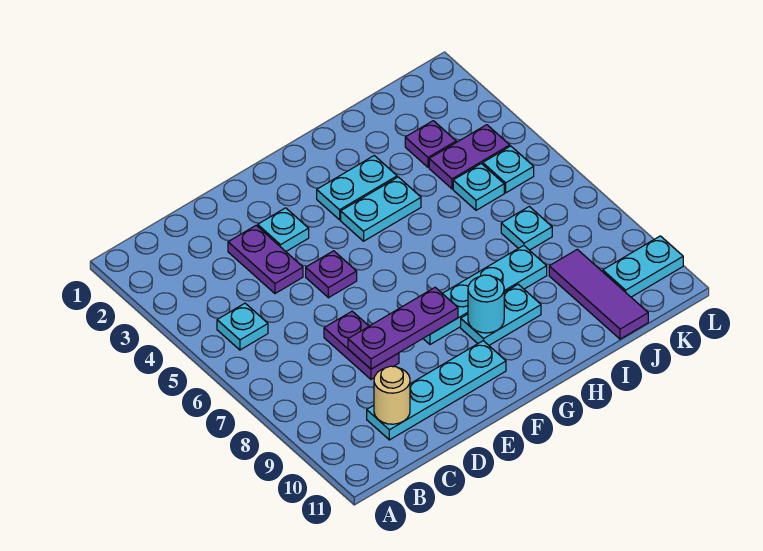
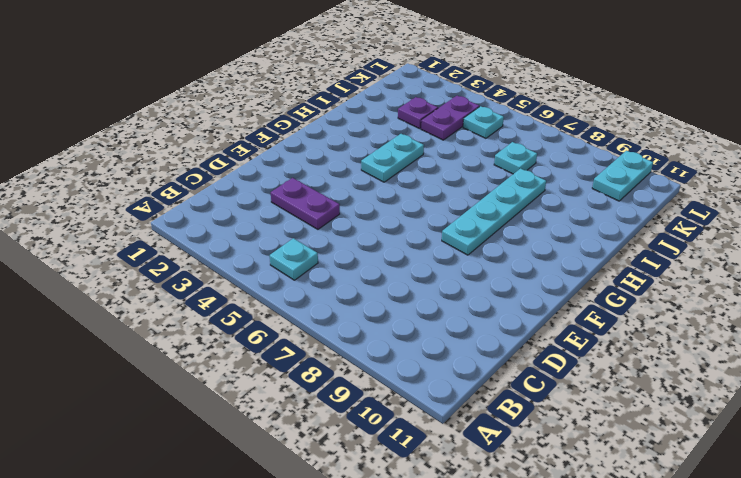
none -> cyan 1x4 plate [367,341,506,440]
none -> purple 1x2 plate [324,311,399,379]
none -> cyan 1x1 plate [258,208,309,251]

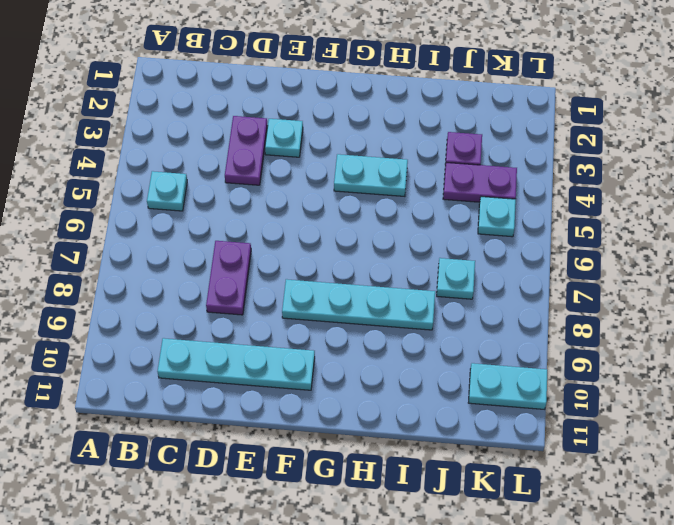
none -> purple 1x1 plate [306,251,357,298]
none -> cyan 1x2 plate [317,156,397,220]
none -> cyan 1x2 plate [461,284,541,345]

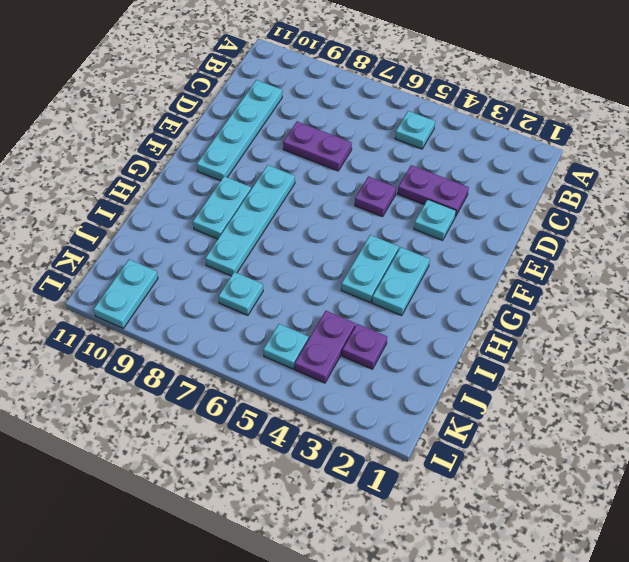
none -> cyan 1x1 plate [453,164,504,210]
none -> purple 1x3 tile [549,249,648,339]
none -> tan 1x1 round brick [374,366,410,424]

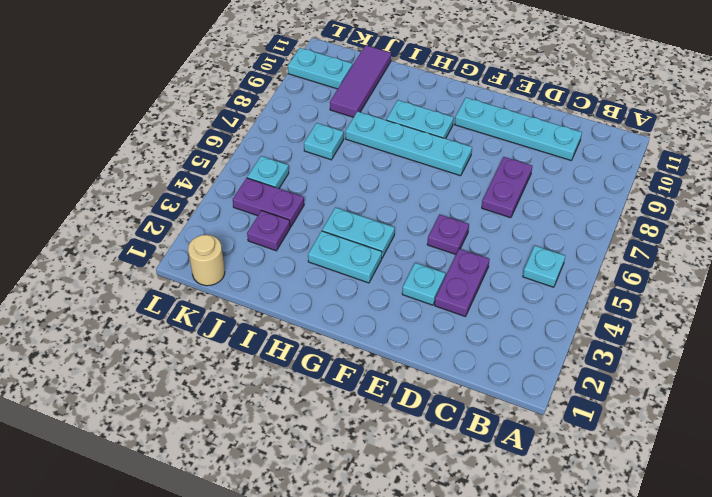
tan 1x1 round brick [188,235,225,286] -> tan 1x1 round brick moved to [374,366,410,424]
none -> cyan 1x1 plate [453,164,504,210]
none -> purple 1x3 plate [348,287,458,369]
none -> cyan 1x1 round brick [468,275,504,333]

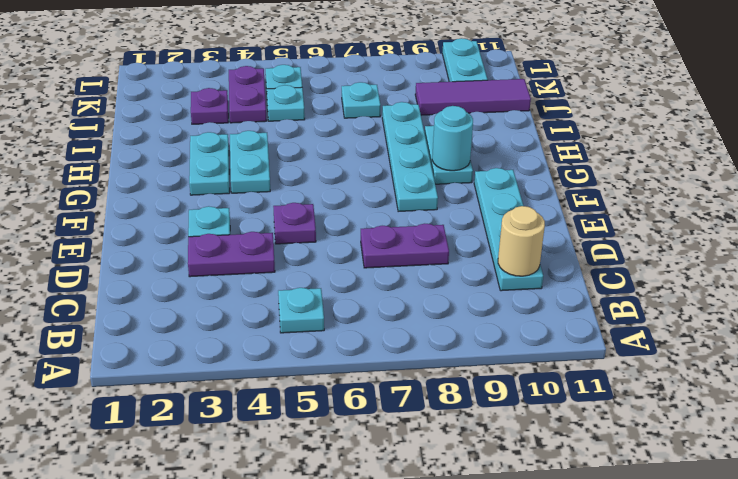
none -> purple 1x3 plate [348,287,458,369]

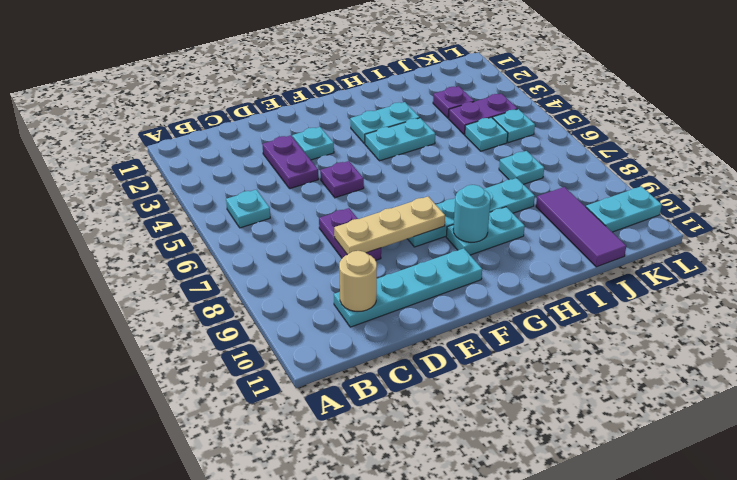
tan 1x3 plate [334,197,445,255] -> purple 1x3 plate [348,287,458,369]

